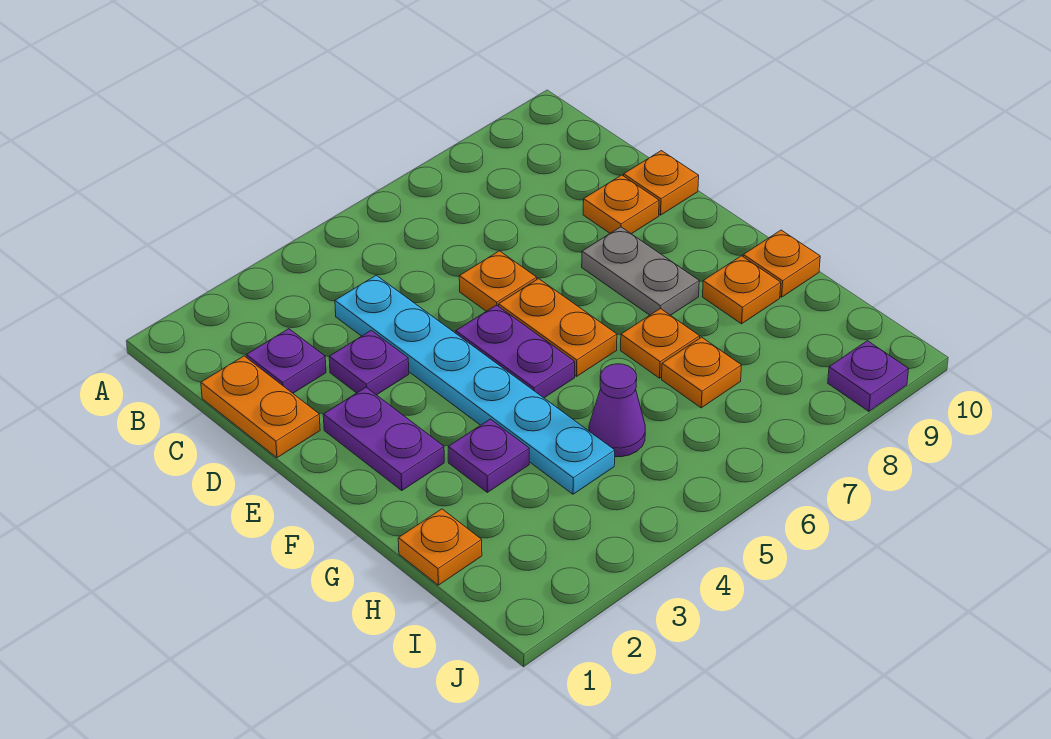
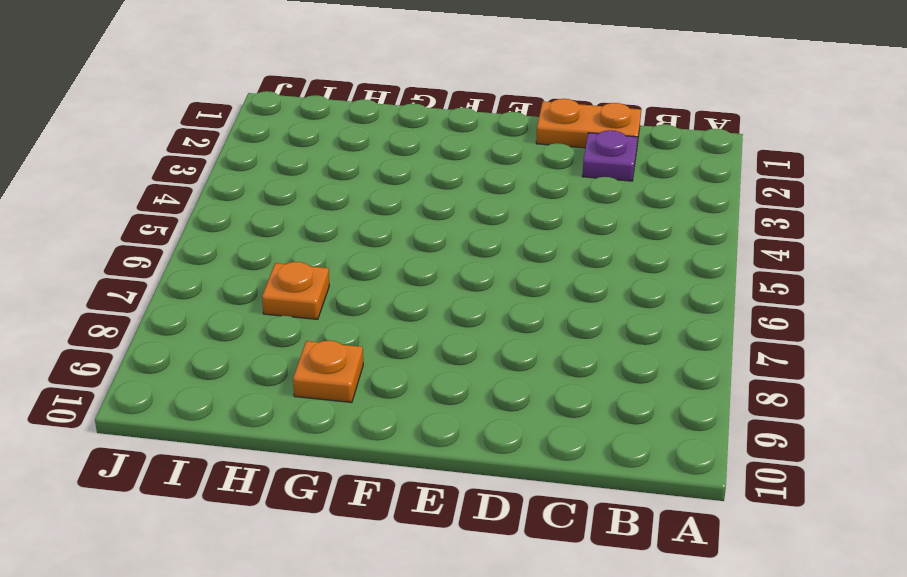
none -> cyan 1x6 plate [335,275,615,494]
none -> purple 1x1 plate [329,330,409,395]
none -> orange 1x1 plate [459,251,537,311]

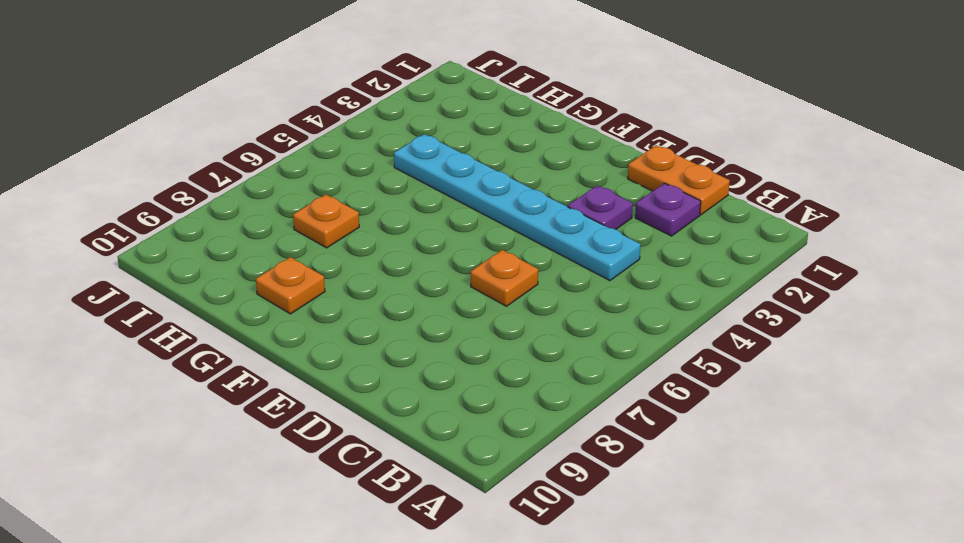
none -> orange 1x1 plate [583,175,659,234]
none -> orange 1x1 plate [624,151,699,215]
none -> purple 1x2 plate [323,387,444,490]

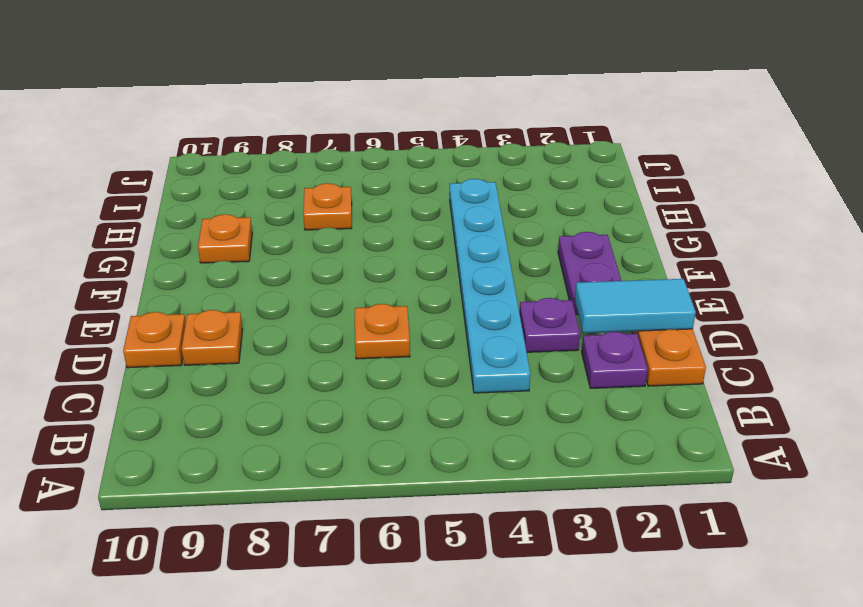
cyan 1x2 tile [575,279,696,333] -> none
none -> purple 1x2 plate [456,305,575,398]
none -> orange 1x2 plate [499,279,617,376]
none -> grey 1x2 plate [582,227,699,315]

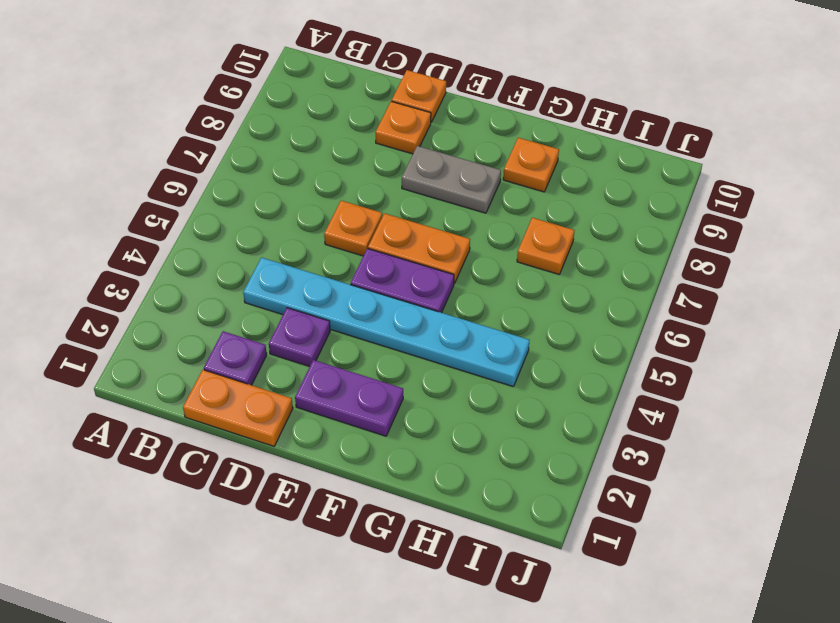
none -> purple 1x1 plate [448,419,529,492]
none -> orange 1x1 plate [621,308,700,378]
none -> orange 1x1 plate [743,230,820,297]

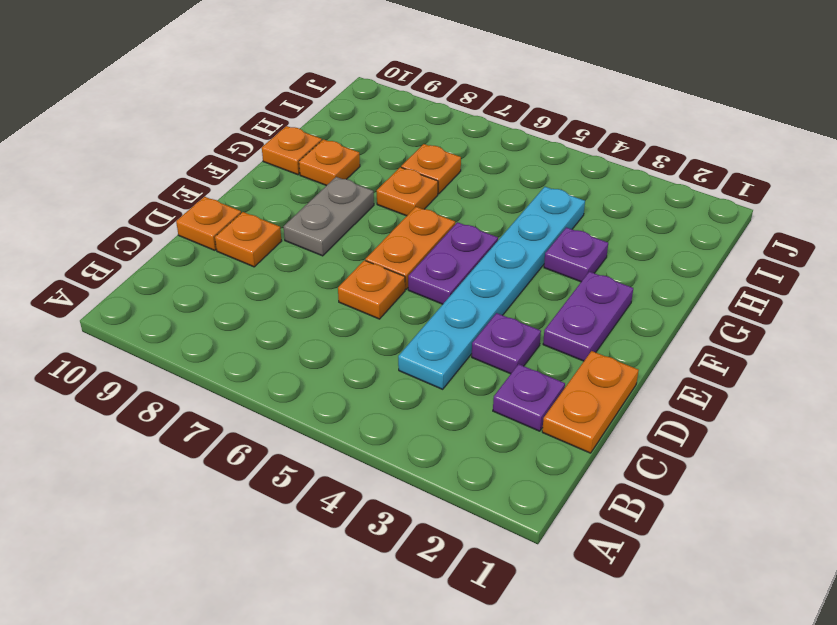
none -> orange 1x1 plate [398,509,482,585]
none -> purple 1x1 cone [589,364,645,457]
none -> purple 1x1 plate [828,341,909,411]

